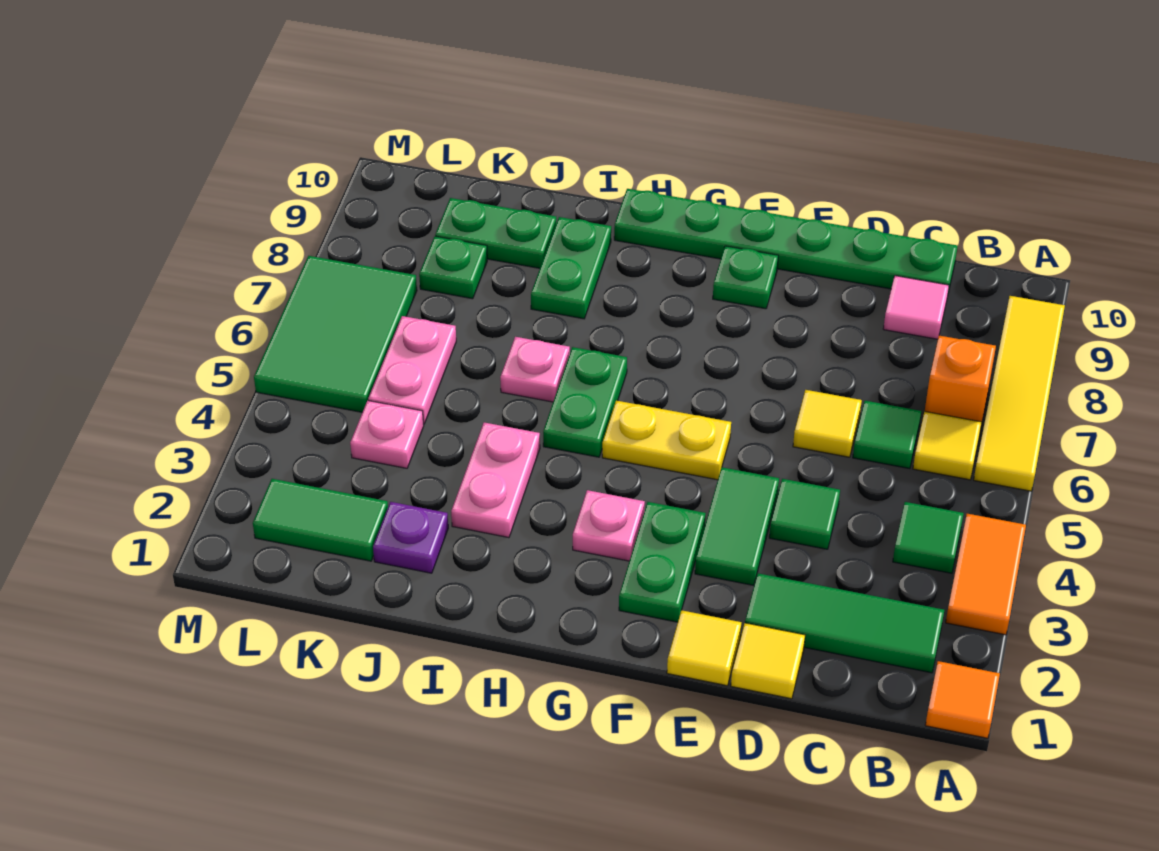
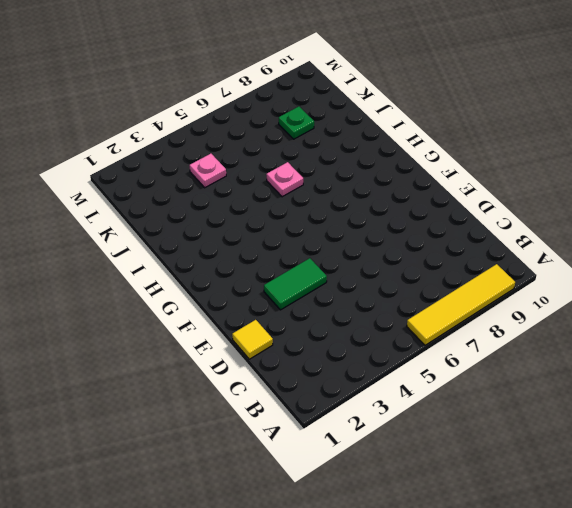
none -> orange 1x1 tile [925,661,1000,738]
none -> orange 1x2 tile [946,514,1026,635]
none -> green 1x3 tile [745,573,944,673]
none -> green 1x1 tile [893,502,964,573]

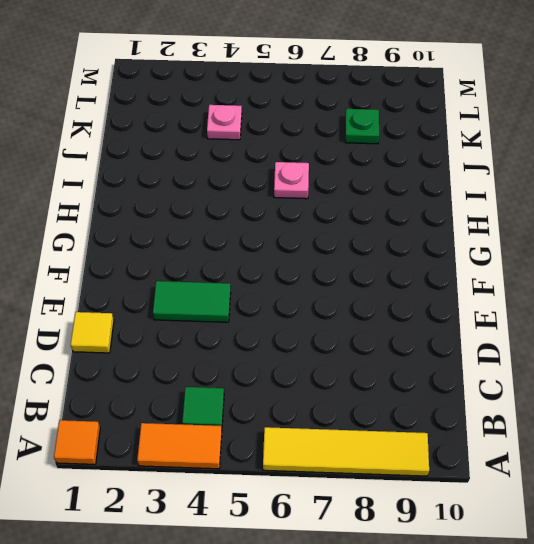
none -> green 1x3 tile [745,573,944,673]
none -> yellow 1x1 tile [913,411,982,480]
none -> orange 1x1 brick [925,336,996,425]
none -> green 1x1 tile [853,401,921,469]

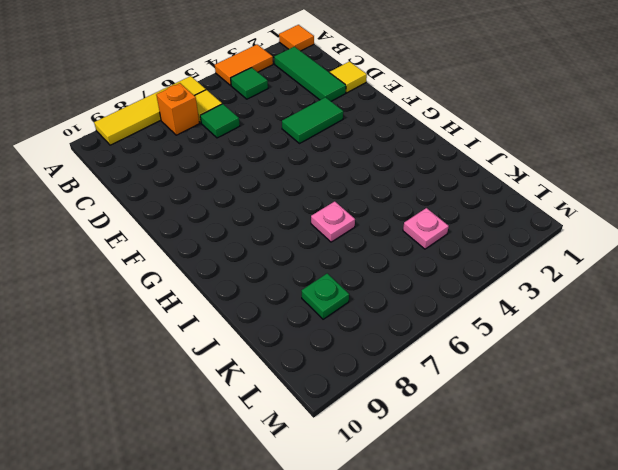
none -> pink 1x1 tile [883,276,949,339]
none -> green 1x6 plate [614,189,958,293]
none -> green 1x1 tile [769,479,840,549]
none -> yellow 1x1 tile [793,390,862,457]

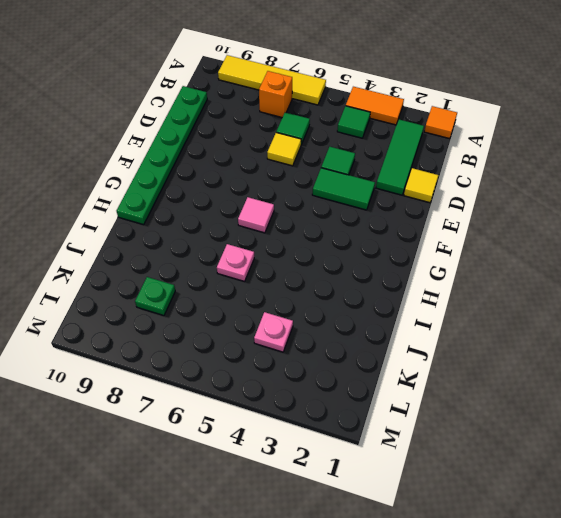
pink 1x1 tile [238,197,274,233] -> pink 1x1 tile moved to [883,276,949,339]
none -> yellow 1x1 tile [913,411,982,480]
none -> yellow 1x1 tile [667,610,741,686]
none -> green 1x2 plate [619,502,706,622]
none -> yellow 1x2 plate [602,401,731,480]

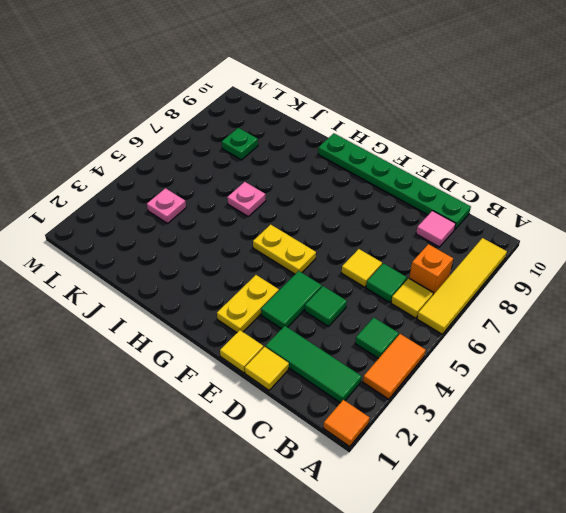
yellow 1x2 plate [217,275,279,333] -> green 1x2 plate [619,502,706,622]
none -> green 1x1 plate [713,246,778,309]
none -> pink 1x1 plate [573,490,645,561]
none -> green 1x2 plate [543,347,627,457]
none -> pink 1x2 plate [451,423,540,538]

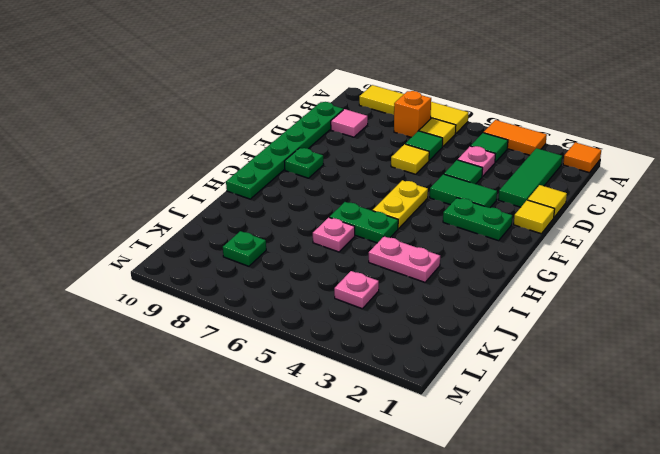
pink 1x1 plate [458,146,495,176] -> pink 1x1 plate moved to [573,490,645,561]
none -> green 1x2 plate [531,217,611,319]
none -> purple 1x1 plate [373,502,448,573]
none -> green 1x2 plate [435,198,556,268]
none -> green 1x2 tile [253,479,388,561]

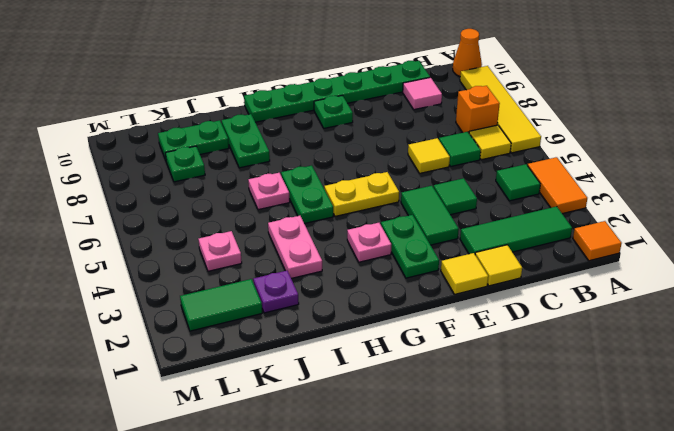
orange 1x1 cone [453,29,482,76] -> none
none -> pink 1x2 plate [368,316,456,424]
none -> green 2x3 tile [254,256,417,412]

